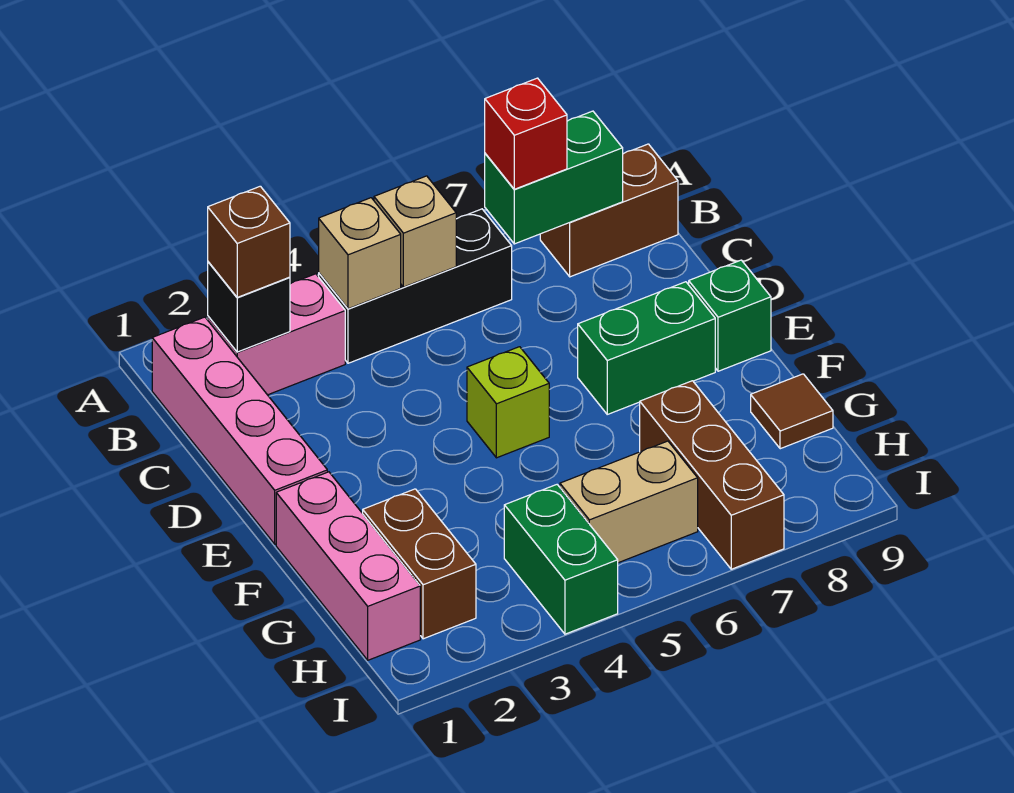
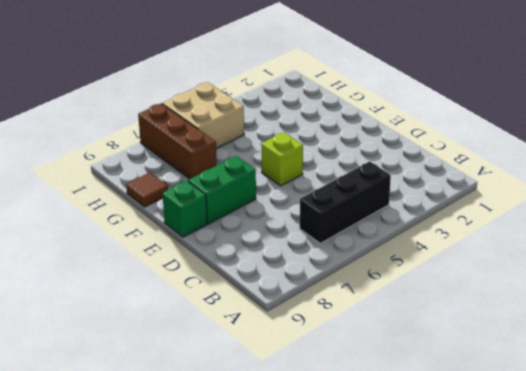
tan 2x2 brick [162,82,244,148] -> tan 1x2 brick [560,441,698,563]
none -> pink 1x4 brick [152,317,327,544]
none -> pink 1x2 brick [208,274,345,395]
none -> brown 1x2 brick [540,144,678,277]

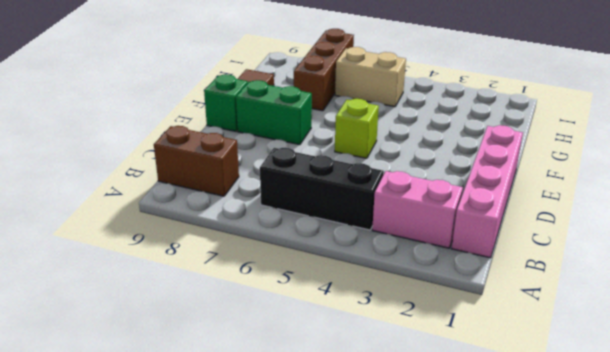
none -> pink 1x3 brick [276,472,420,660]
none -> brown 1x2 brick [363,489,476,639]
none -> green 1x2 brick [504,485,618,634]

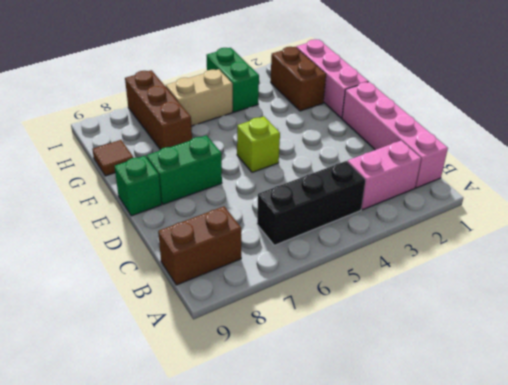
none -> black 1x1 brick [208,262,290,352]
none -> tan 1x1 brick [319,198,401,309]
none -> tan 1x1 brick [374,176,456,287]

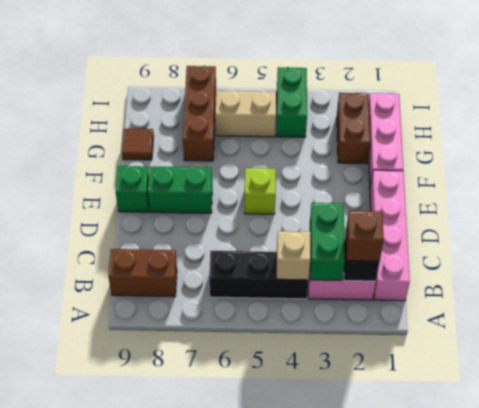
green 1x2 brick [310,203,345,280] -> green 1x2 brick turned to [485,111,623,244]
none -> tan 1x1 brick [374,176,456,287]
none -> red 1x1 brick [485,78,567,189]

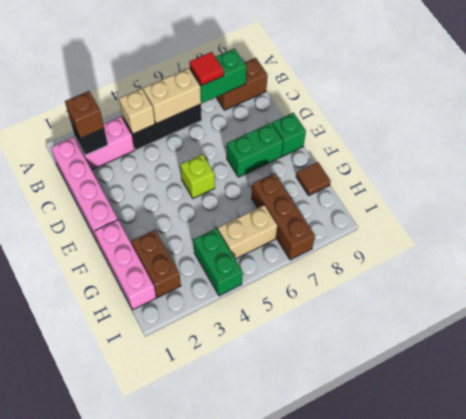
tan 1x2 brick [143,68,201,124] -> tan 1x1 brick [374,176,456,287]
red 1x1 tile [190,52,224,86] -> red 1x1 brick [485,78,567,189]

